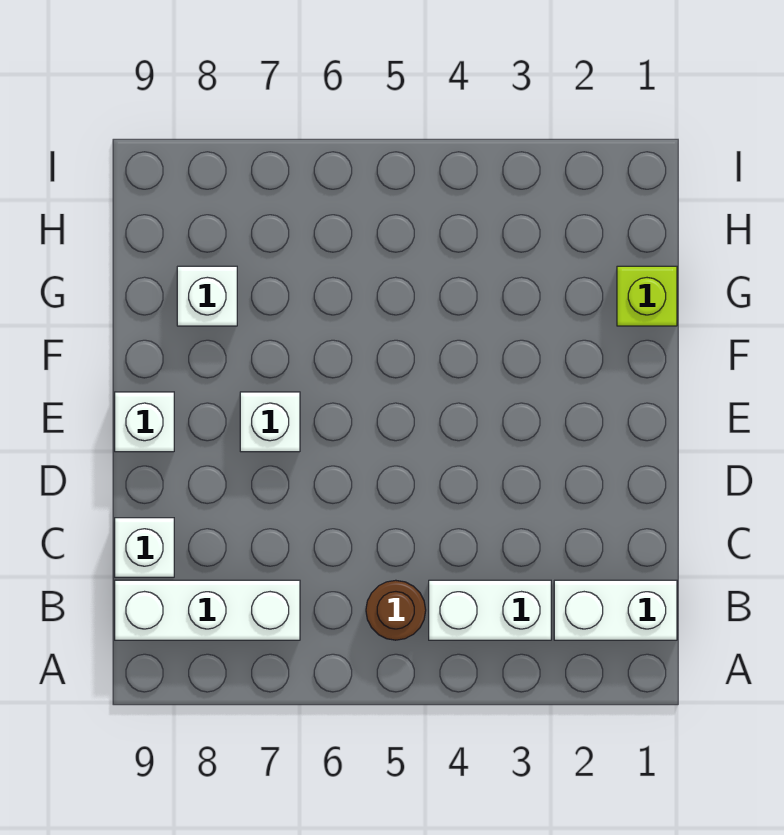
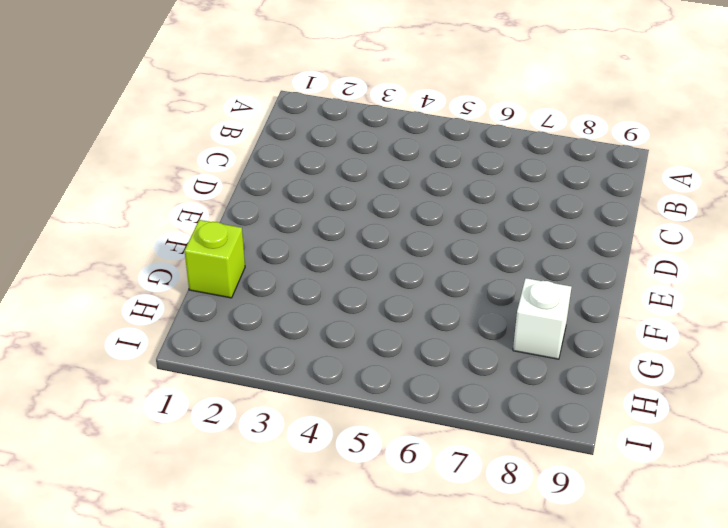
none -> white 1x2 brick [554,580,677,640]
none -> white 1x2 brick [429,580,551,640]

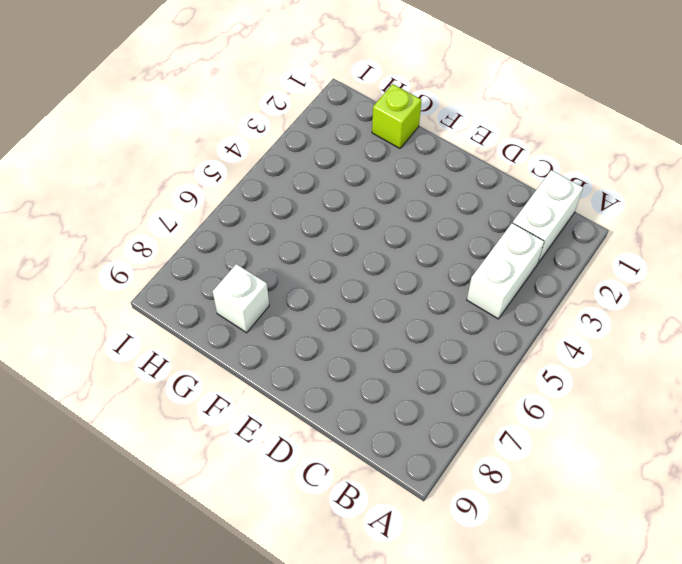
none -> brown 1x1 round brick [366,580,426,640]
none -> white 1x3 brick [115,580,300,640]

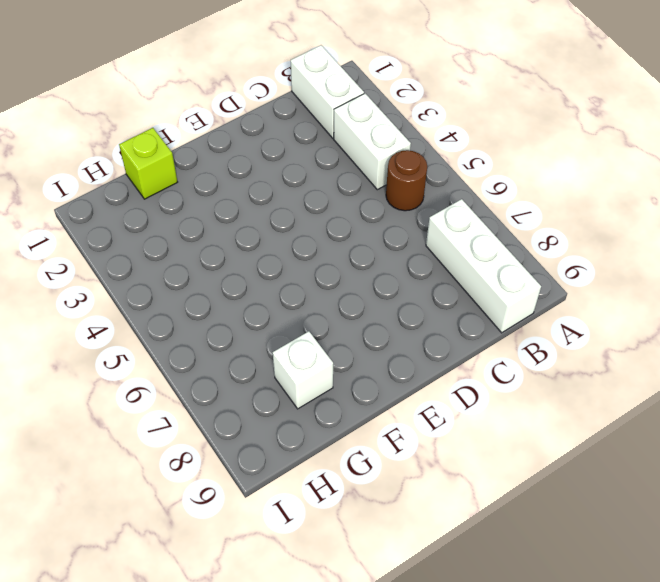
none -> white 1x1 brick [115,518,174,577]
none -> white 1x1 brick [240,392,300,452]

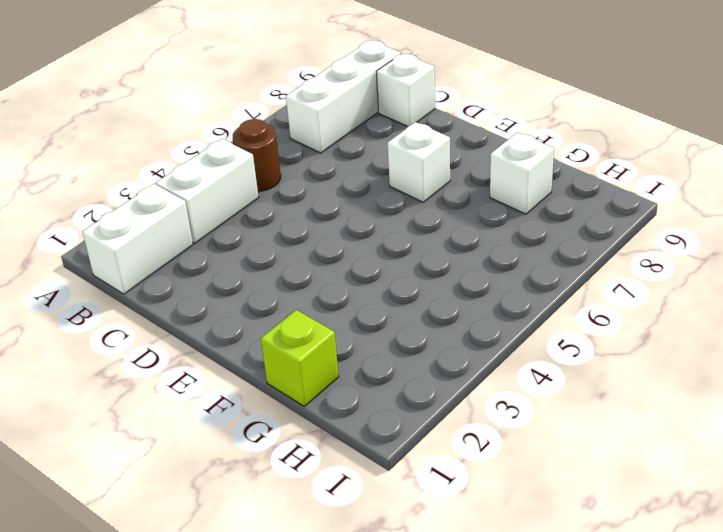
none -> white 1x1 brick [115,392,174,452]

